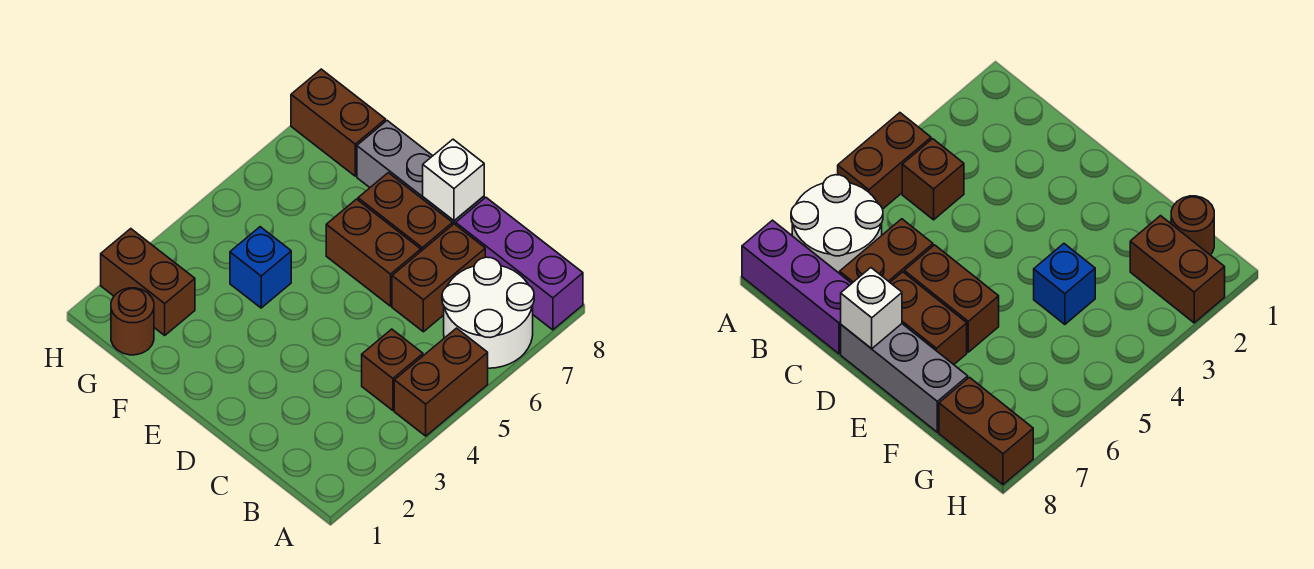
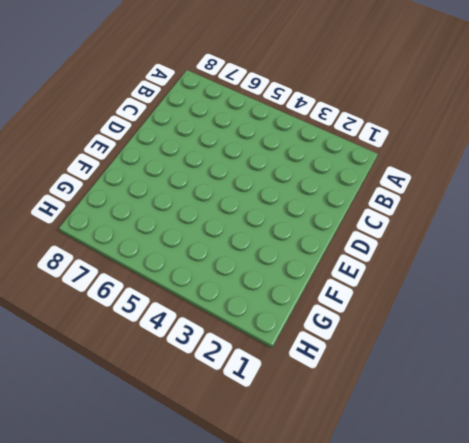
none -> brown 1x2 brick [394,328,488,436]
none -> white 2x2 round brick [442,257,534,368]
none -> purple 1x3 brick [456,197,583,330]

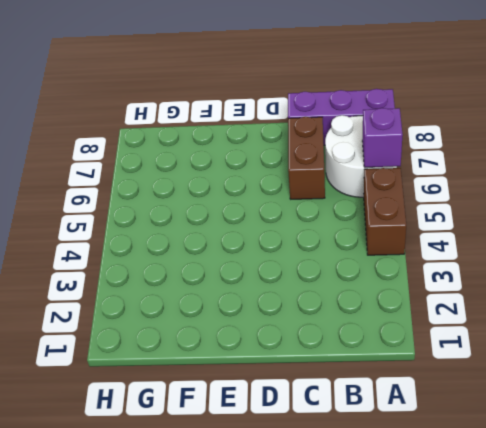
purple 1x1 brick [362,108,403,167] -> none
none -> brown 1x1 brick [362,329,423,410]
none -> brown 1x2 brick [326,199,421,306]
none -> brown 1x2 brick [358,173,453,251]

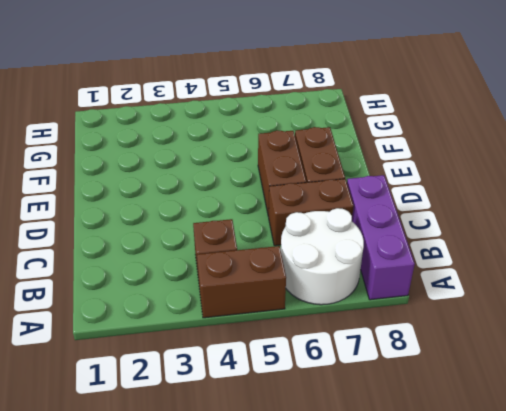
none -> grey 1x3 brick [357,121,484,225]
none -> blue 1x1 brick [230,227,291,308]
none -> brown 1x1 round brick [111,288,154,355]

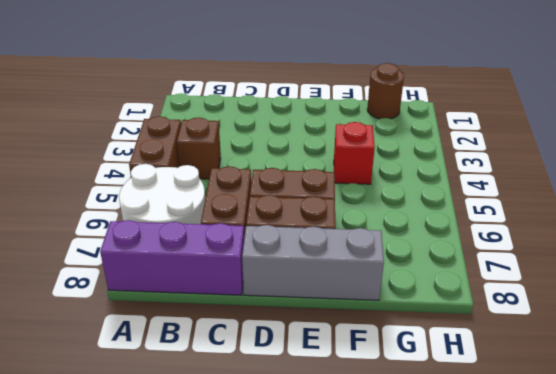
red 1x1 brick [334,122,375,184] -> blue 1x1 brick [230,227,291,308]
none -> brown 1x2 brick [101,229,195,335]
none -> brown 1x2 brick [291,69,386,176]
none -> white 1x1 brick [423,139,484,221]

